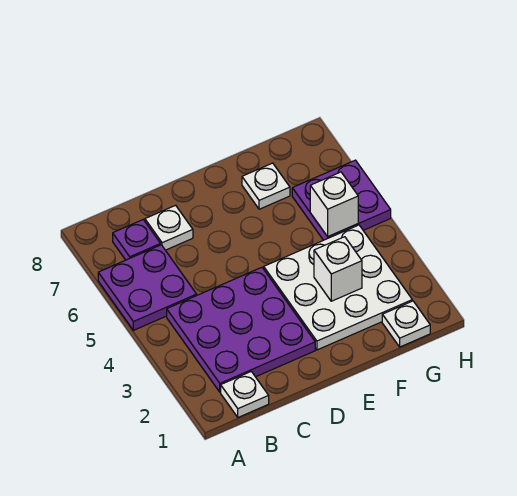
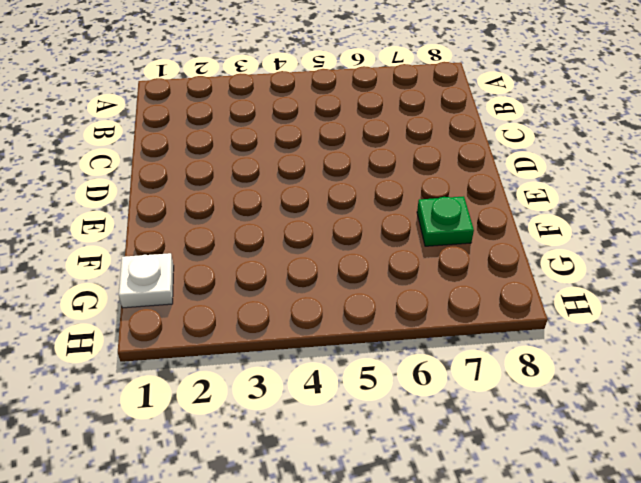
green 1x1 plate [417,196,474,246] -> white 1x1 plate [242,163,290,209]
none -> purple 2x2 plate [98,245,197,330]
none -> white 1x1 plate [221,371,269,417]

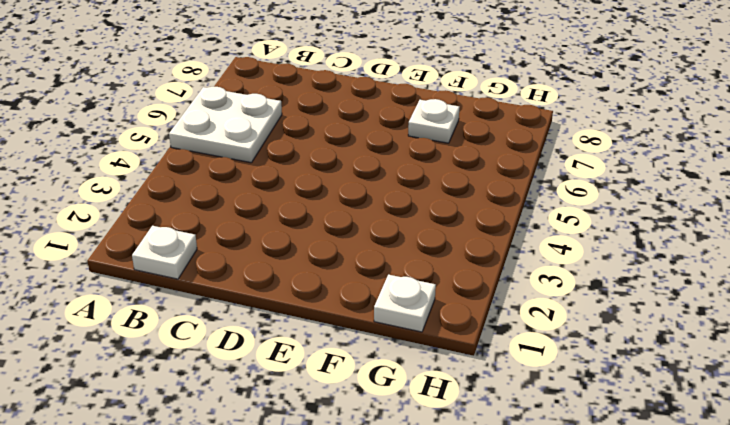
white 2x2 plate [169,87,282,163] -> purple 2x2 plate [98,245,197,330]
none -> purple 3x3 plate [167,267,315,392]
none -> purple 1x1 plate [113,220,161,260]

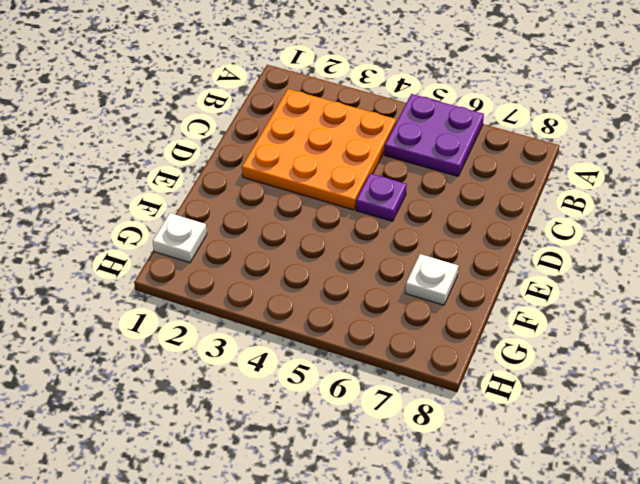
orange 3x3 plate [242,89,396,210] -> purple 3x3 plate [167,267,315,392]
purple 1x1 plate [356,173,407,221] -> purple 1x1 plate moved to [113,220,161,260]
none -> white 1x1 plate [221,371,269,417]
none -> white 1x1 plate [145,205,193,250]

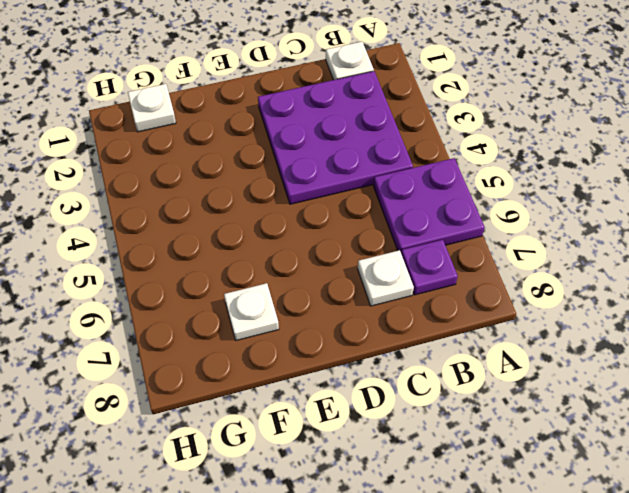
none -> white 3x3 plate [264,225,412,350]
none -> purple 2x2 plate [292,160,391,240]

